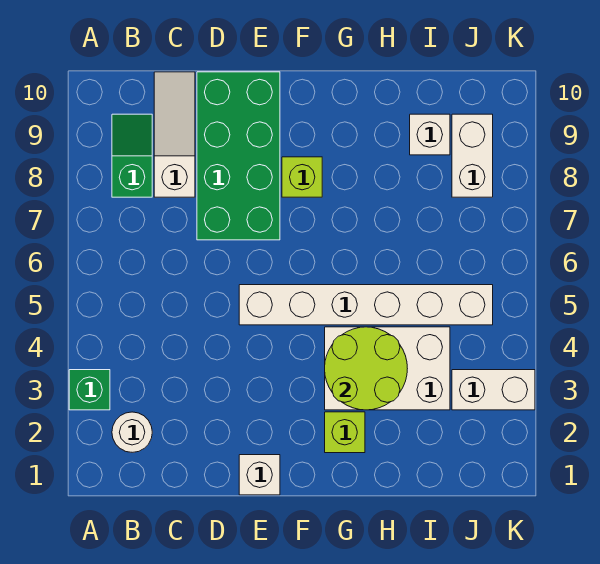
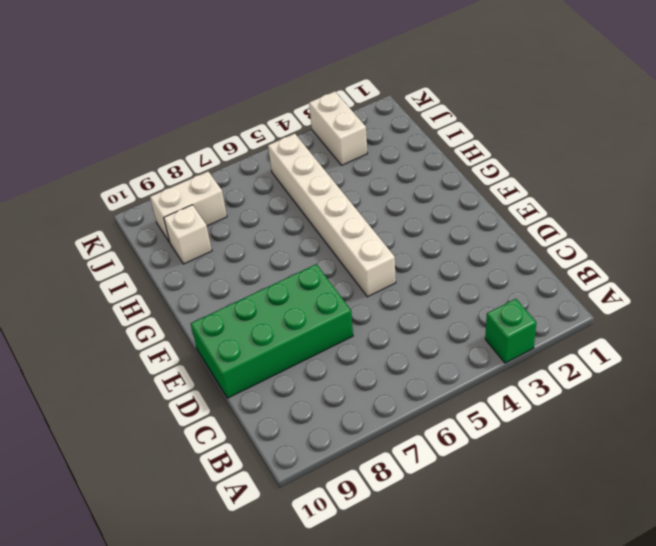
none -> white 1x1 round brick [112,412,152,452]
none -> green 1x2 slope [112,114,152,197]
none -> white 1x3 slope [154,72,195,197]

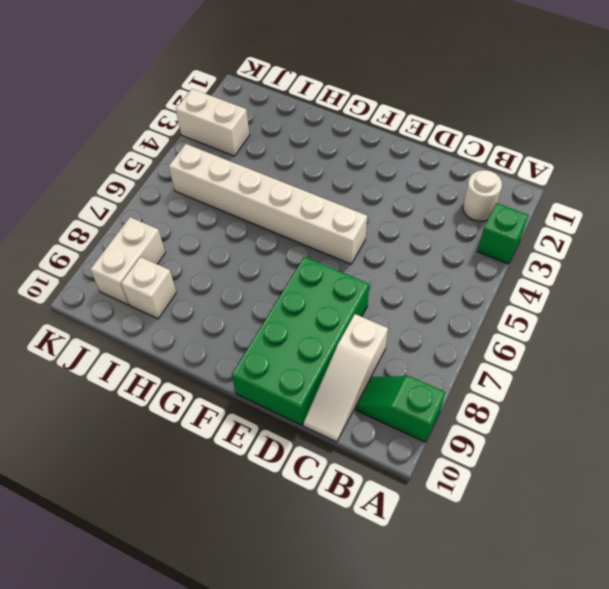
green 1x2 slope [356,376,445,442] -> green 1x2 slope turned to [112,114,152,197]
none -> white 1x1 brick [239,455,280,495]
none -> lime 1x1 brick [282,157,322,197]
none -> lime 1x1 brick [325,412,365,453]

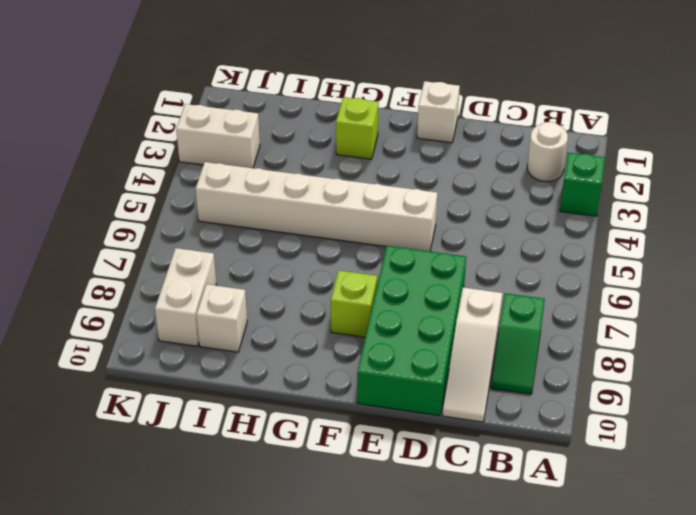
none -> white 2x3 brick [325,327,450,410]
none -> lime 2x2 round brick [325,327,407,410]

